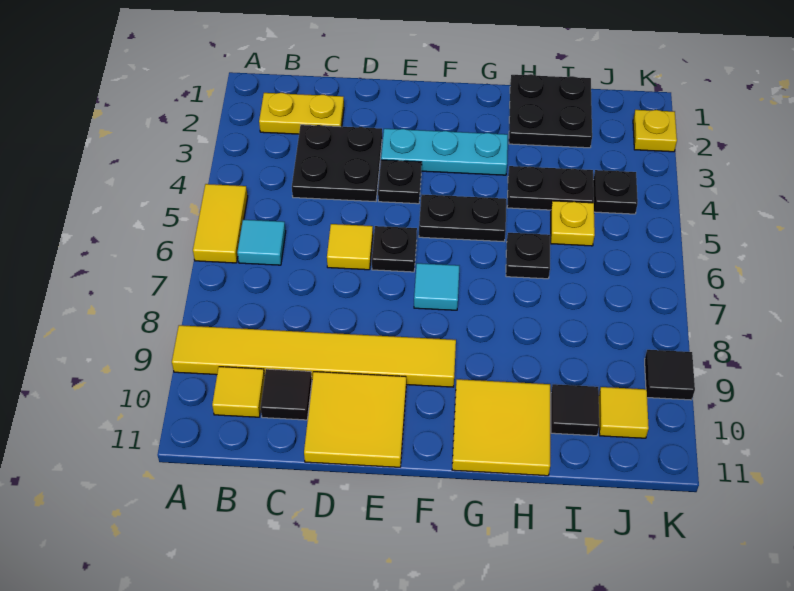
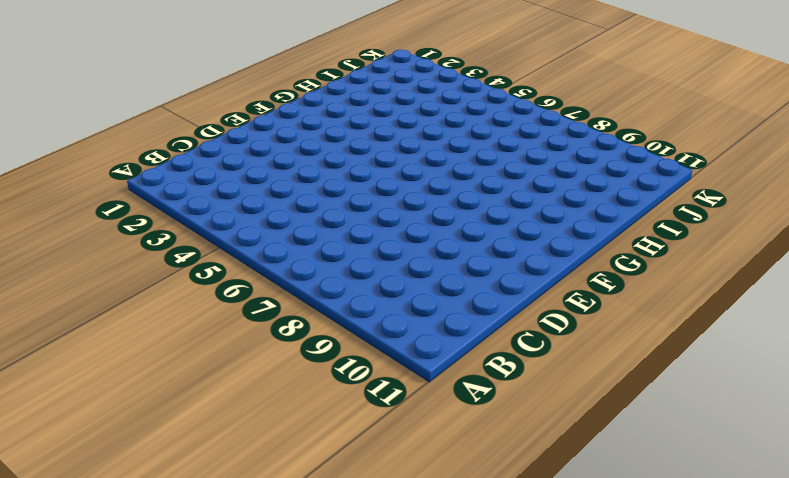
none -> yellow 1x2 tile [193,184,248,263]
none -> yellow 1x6 tile [172,325,456,387]
none -> yellow 1x2 plate [259,93,344,134]

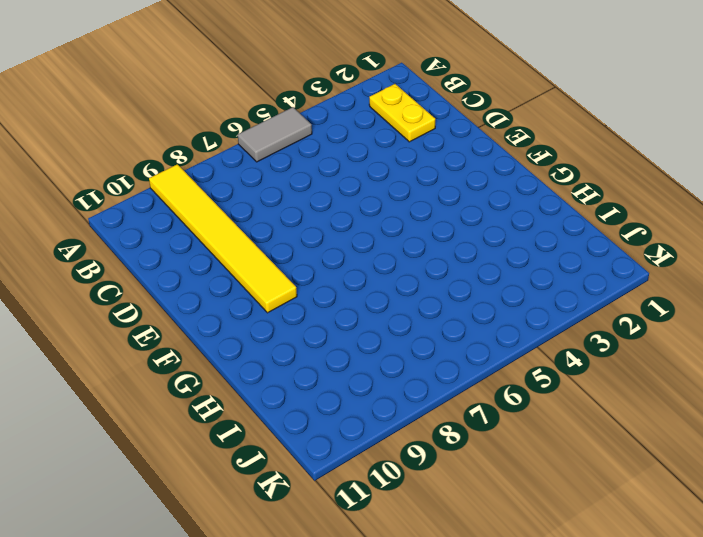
grey 1x2 tile [238,107,312,162] -> yellow 1x2 tile [193,184,248,263]
none -> cyan 1x1 tile [237,220,286,265]
none -> yellow 1x1 tile [212,367,265,417]
none -> black 2x2 plate [292,125,382,202]

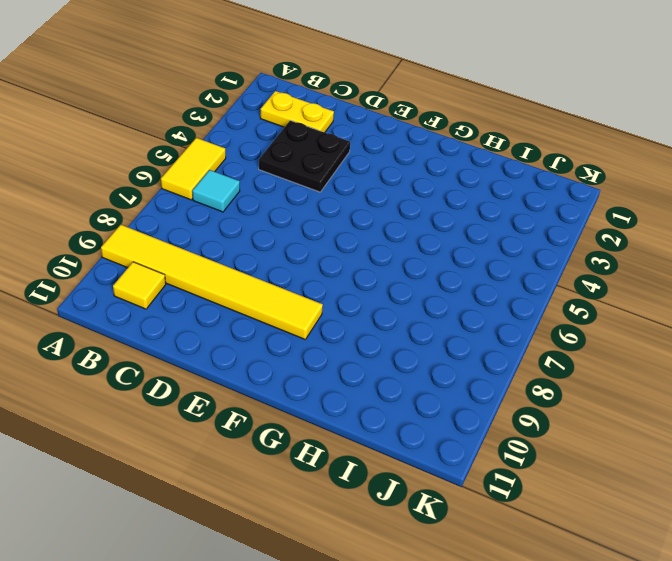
none -> black 1x1 tile [260,369,312,420]
none -> yellow 1x1 tile [327,224,373,270]
none -> yellow 2x2 tile [304,372,406,467]

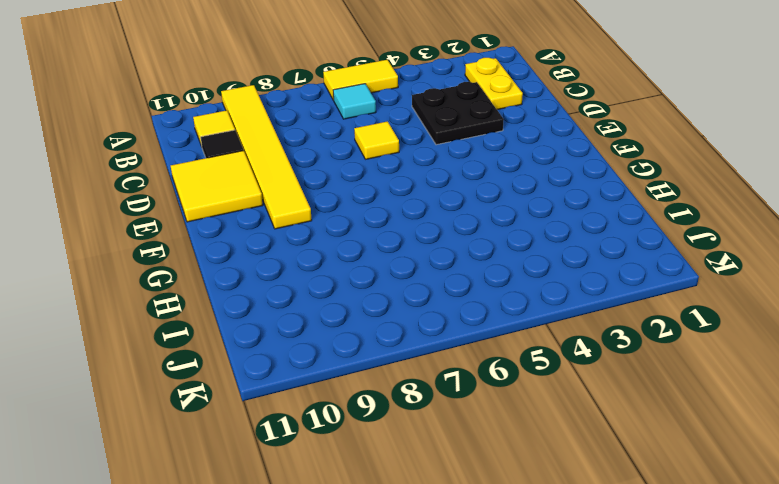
none -> cyan 1x3 plate [381,129,508,175]
none -> black 1x1 plate [378,160,422,204]
none -> black 1x1 plate [372,226,417,272]

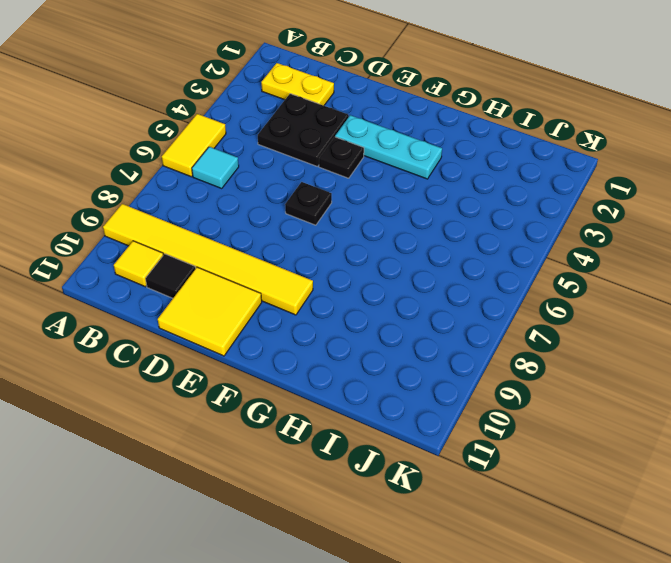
none -> yellow 1x1 tile [327,224,373,270]
none -> black 1x2 plate [419,195,506,241]
none -> cyan 1x1 tile [414,263,459,310]

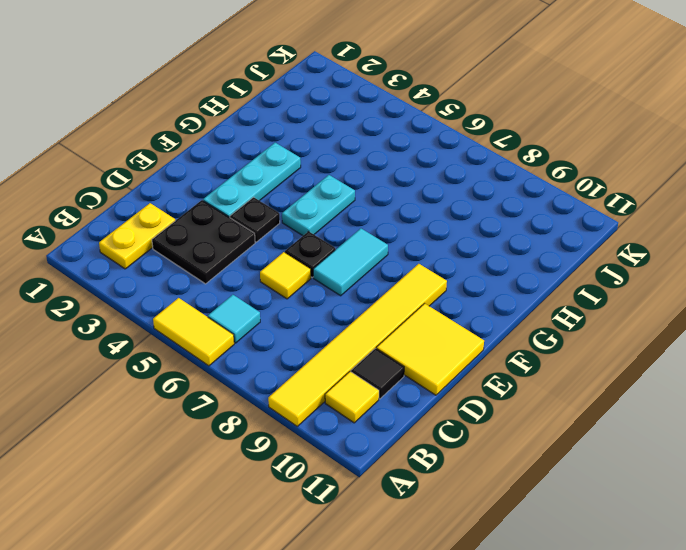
cyan 1x2 tile [313,229,388,296] -> cyan 1x1 tile [414,263,459,310]
cyan 1x2 plate [282,175,355,236] -> black 1x2 plate [419,195,506,241]
none -> yellow 2x2 tile [452,379,550,476]
none -> black 2x2 plate [509,74,592,148]
none -> black 1x2 plate [507,166,594,210]

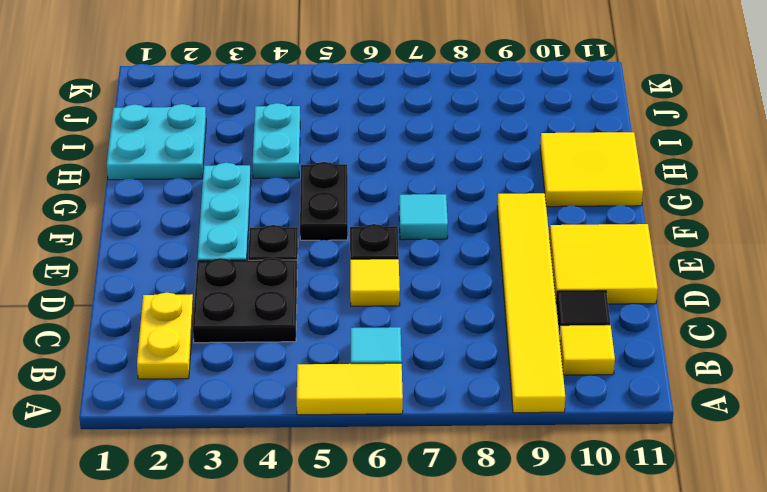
cyan 2x2 plate [107,104,206,180] -> black 2x2 plate [509,74,592,148]
cyan 1x2 plate [253,103,300,178] -> black 1x2 plate [507,166,594,210]
none -> black 1x1 plate [506,233,550,279]
none -> yellow 1x1 plate [551,201,595,246]
none -> black 1x1 tile [551,384,599,436]

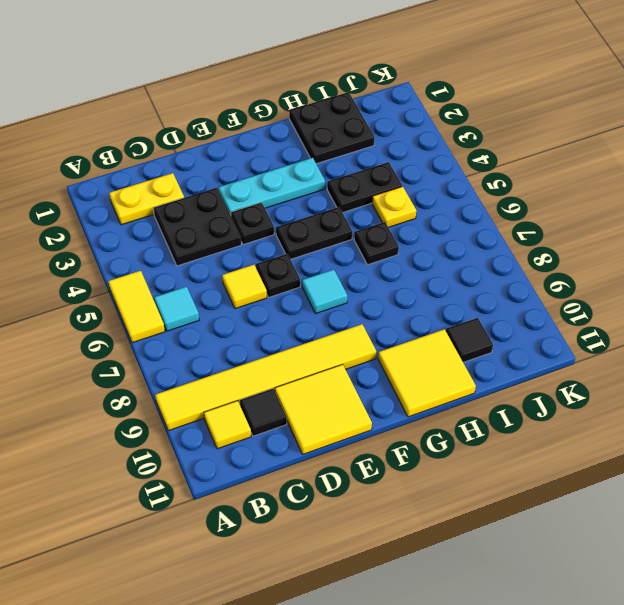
none -> black 1x1 plate [593,170,638,214]
none -> yellow 1x1 tile [599,387,649,438]
none -> yellow 1x1 plate [633,110,677,152]

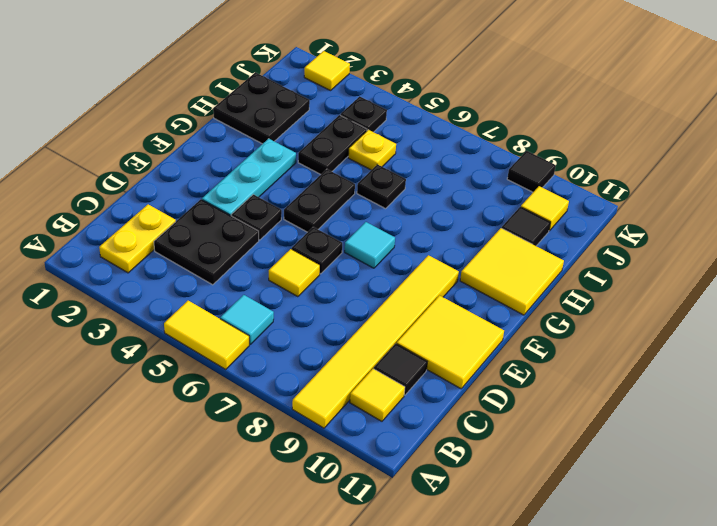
yellow 1x1 tile [304,51,350,91] -> yellow 1x1 plate [633,110,677,152]

